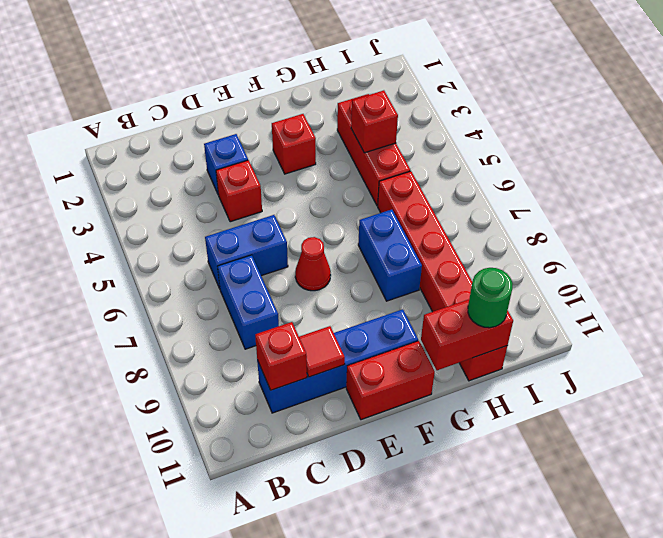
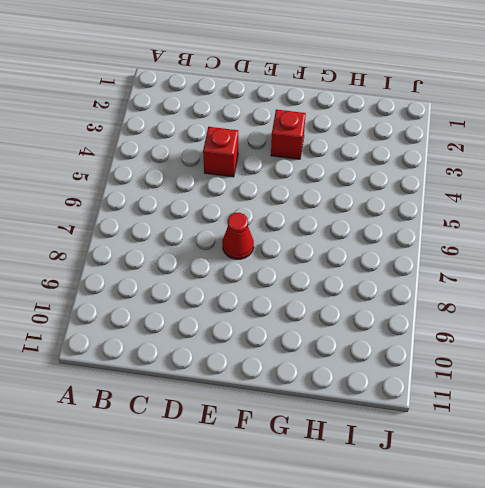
none -> blue 1x2 brick [205,215,288,288]
none -> blue 1x2 brick [217,255,279,349]
none -> blue 1x4 brick [257,309,418,413]

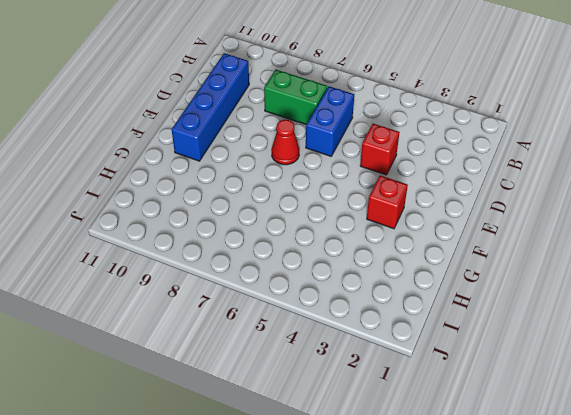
green 1x2 brick [264,70,327,124] -> blue 1x2 brick [217,255,279,349]
none -> blue 1x1 brick [204,134,248,195]
none -> red 1x2 brick [346,341,435,420]
none -> blue 1x2 brick [358,210,422,301]

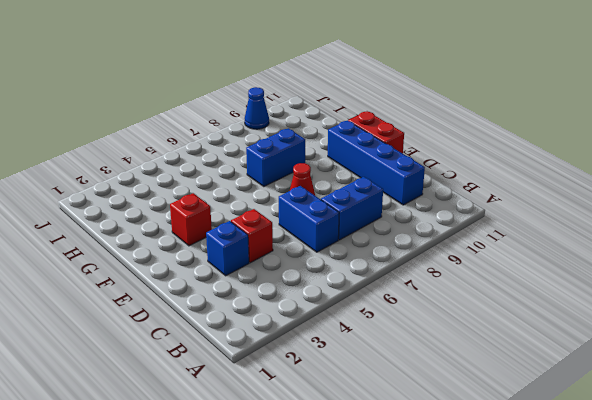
blue 1x1 cone [245,87,269,129] -> none
none -> red 1x3 brick [337,94,410,206]
none -> red 1x6 brick [378,171,507,381]
none -> red 1x1 brick [255,322,307,390]

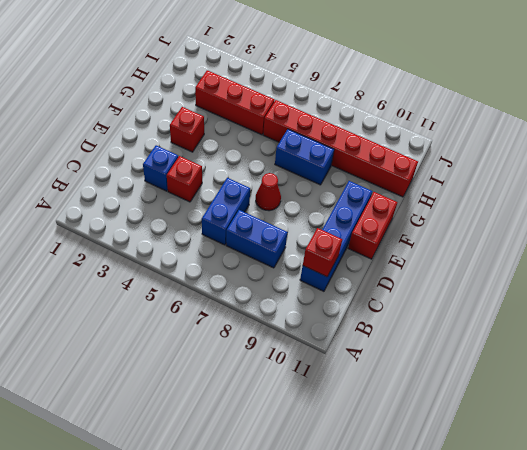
none -> red 1x1 tile [299,326,345,377]
none -> red 1x2 brick [421,299,513,370]
none -> red 1x1 brick [351,90,398,153]

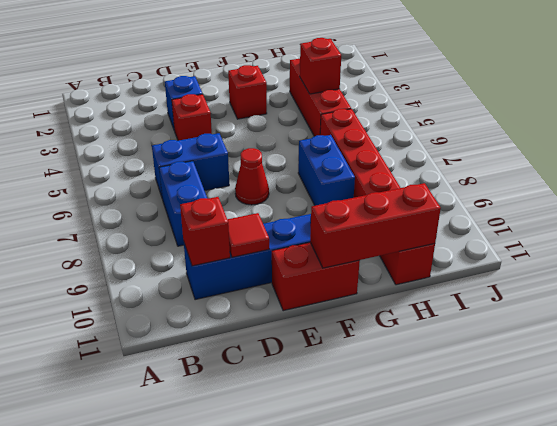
red 1x3 brick [310,183,441,268] -> red 1x2 brick [421,299,513,370]
none -> green 1x1 round brick [468,268,513,328]

